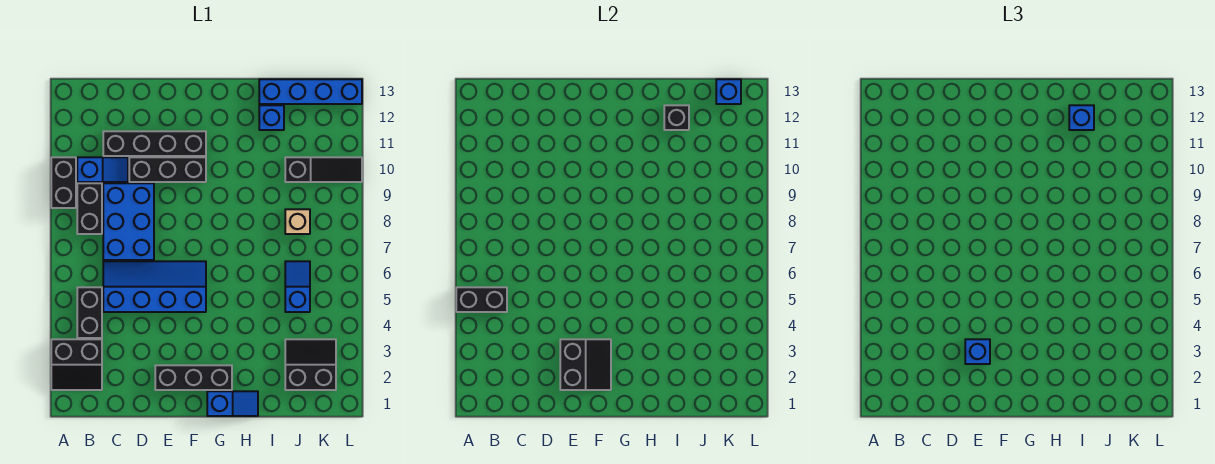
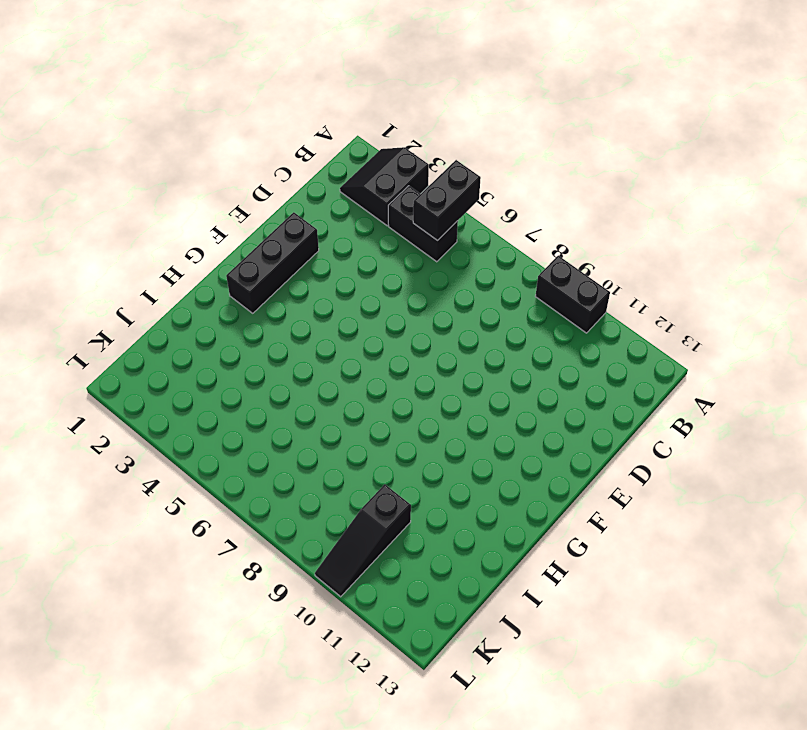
none -> black 1x2 brick [77,183,102,234]
none -> blue 1x2 slope [77,157,128,182]
none -> blue 2x4 slope [103,261,206,312]

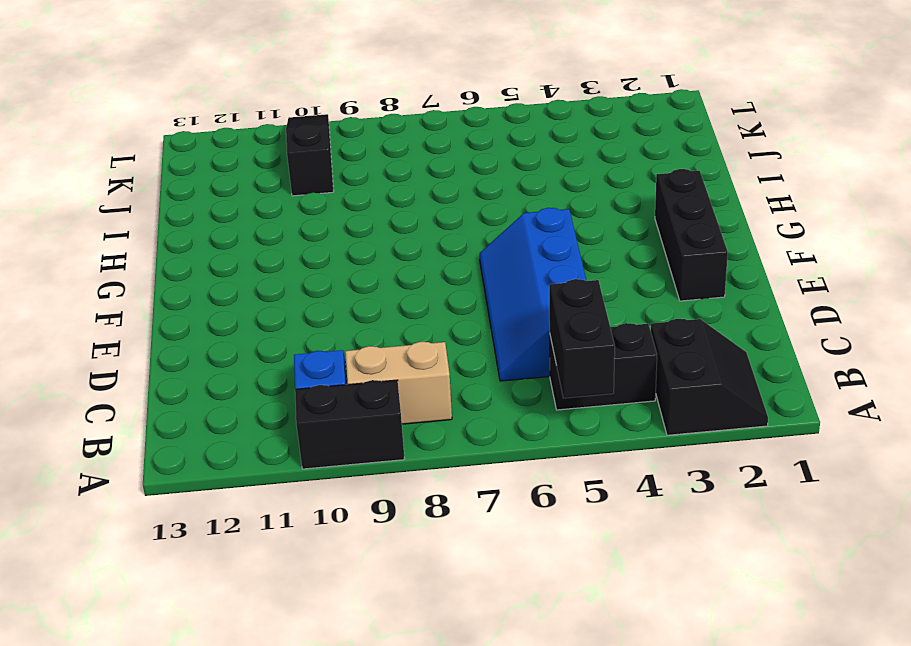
tan 1x2 brick [345,342,452,424] -> black 1x2 brick [77,183,102,234]
none -> blue 2x3 brick [103,183,154,260]
none -> black 1x4 brick [103,131,206,156]
none -> black 1x3 brick [129,157,206,182]

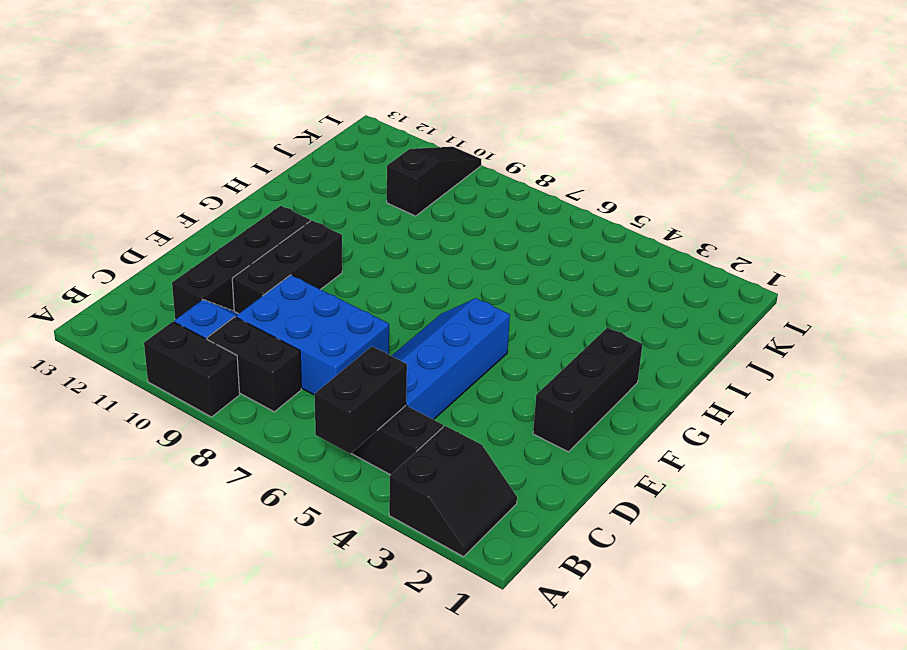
none -> blue 1x2 slope [207,391,258,416]
none -> blue 1x1 brick [259,105,284,130]
none -> blue 1x4 brick [259,79,362,104]

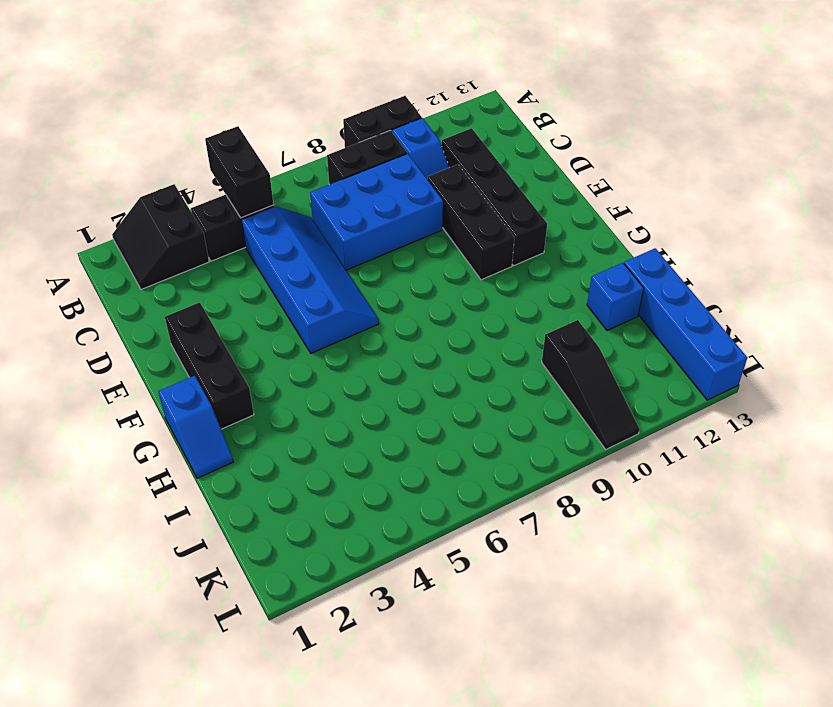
none -> black 2x2 slope [285,339,336,390]
none -> blue 1x2 slope [285,261,310,312]
none -> tan 1x1 brick [285,209,310,234]

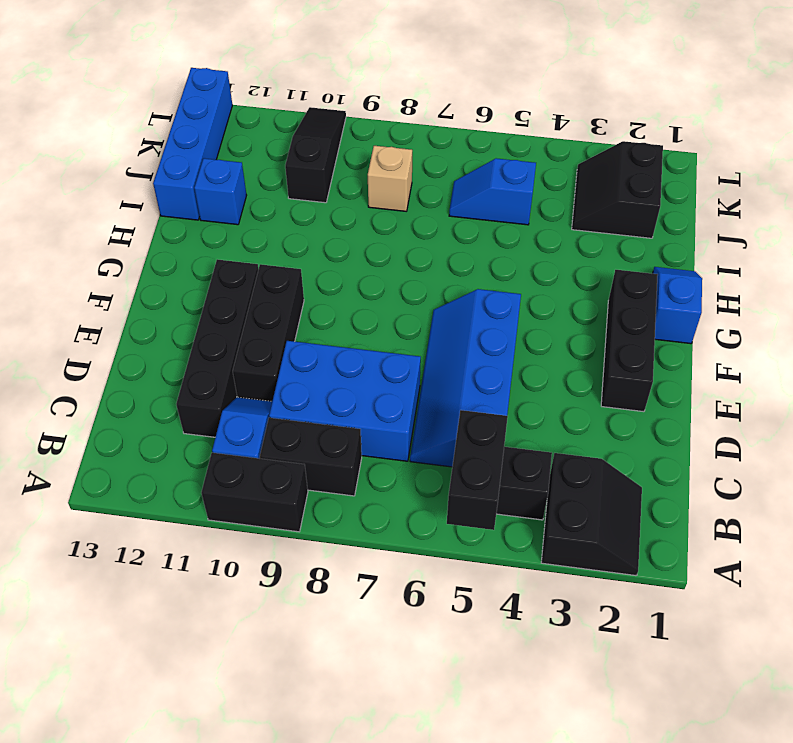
none -> black 2x2 slope [560,339,611,390]
none -> black 1x1 brick [664,105,689,130]
none -> blue 1x1 brick [716,79,741,104]

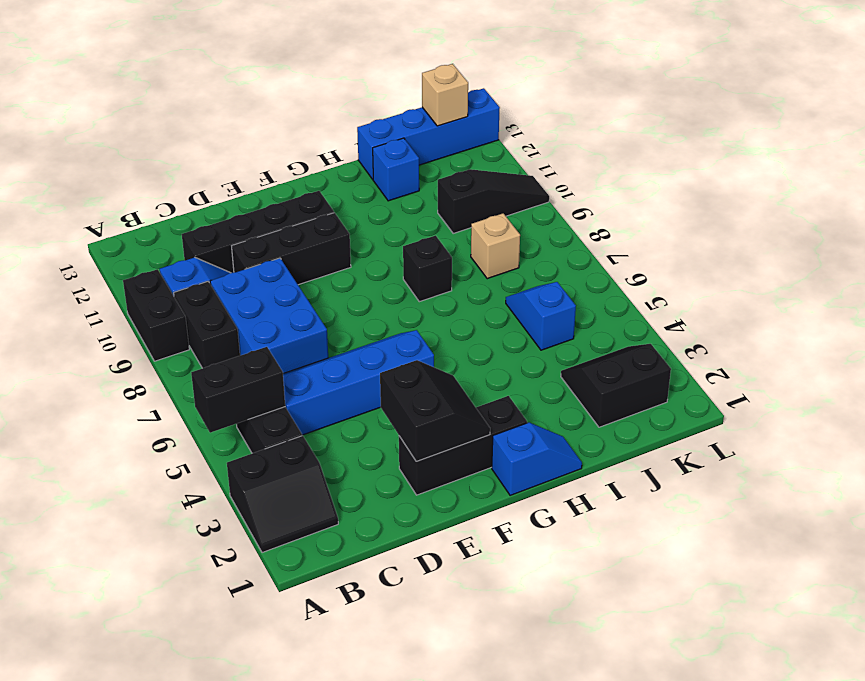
black 1x1 brick [403,236,452,302] -> black 1x1 brick moved to [664,105,689,130]
tan 1x1 brick [422,64,468,126] -> blue 1x1 brick [716,79,741,104]
none -> blue 1x1 brick [965,339,990,364]
none -> blue 1x1 brick [1069,105,1094,130]

